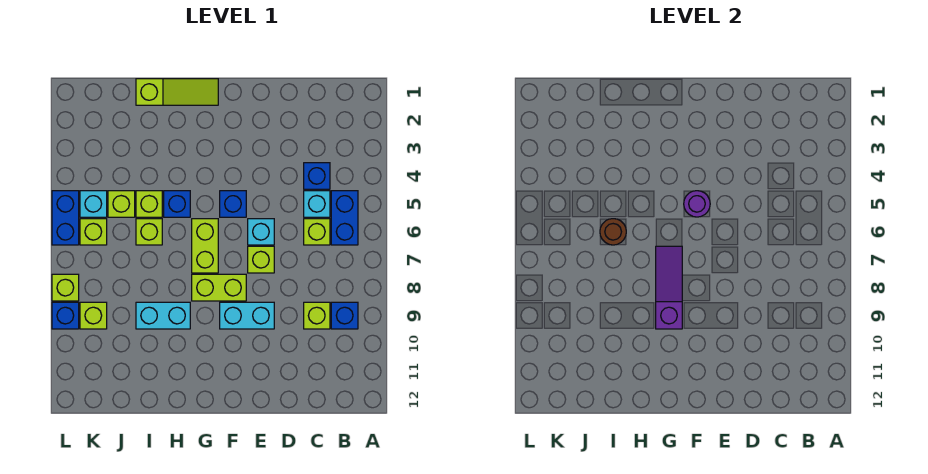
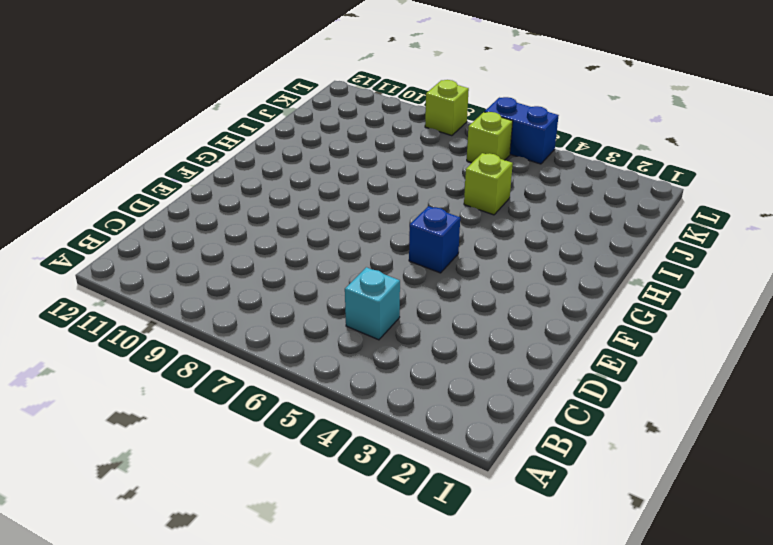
none -> blue 1x2 brick [331,191,358,245]
none -> blue 1x1 brick [331,302,358,329]
none -> blue 1x1 brick [304,163,330,189]

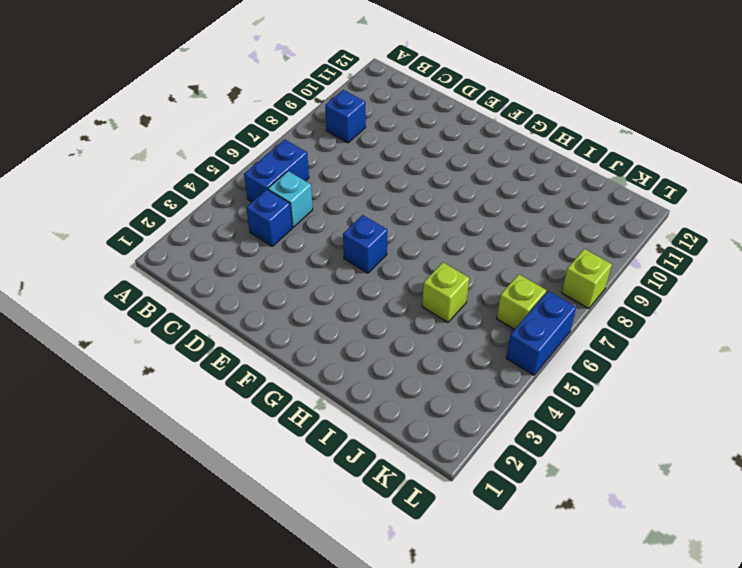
none -> lime 1x1 brick [304,219,330,245]
none -> lime 1x1 brick [304,302,330,329]
none -> cyan 1x1 brick [248,219,274,245]

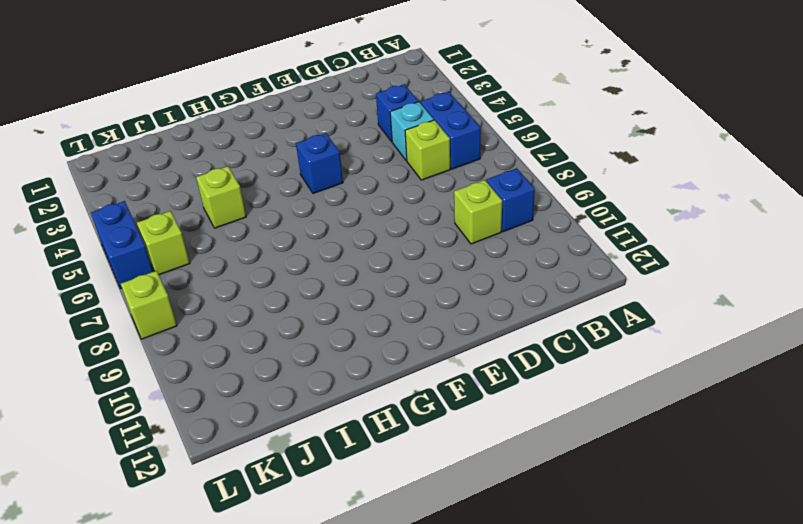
none -> cyan 1x1 brick [248,219,274,245]
none -> lime 1x1 brick [248,246,274,273]
none -> cyan 1x2 brick [220,302,274,329]

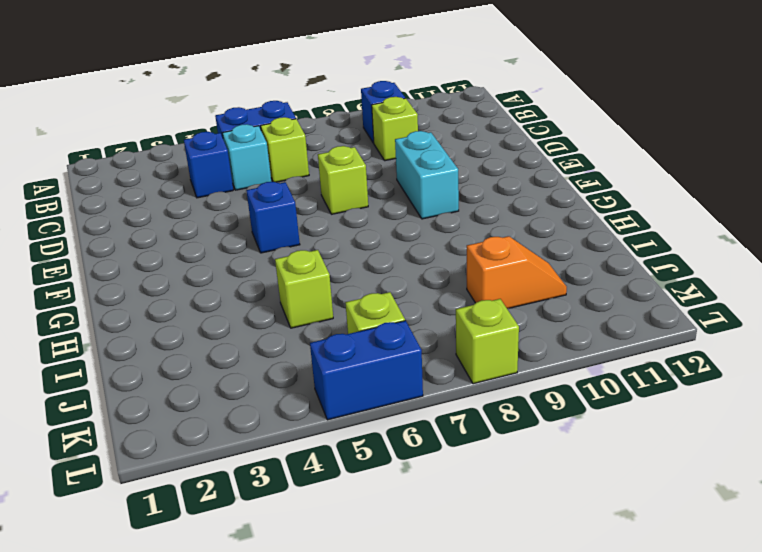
orange 1x2 slope [467,236,567,308] -> none
none -> cyan 1x1 brick [248,219,274,245]
none -> lime 1x2 brick [192,274,246,301]
none -> lime 1x3 slope [136,79,218,105]

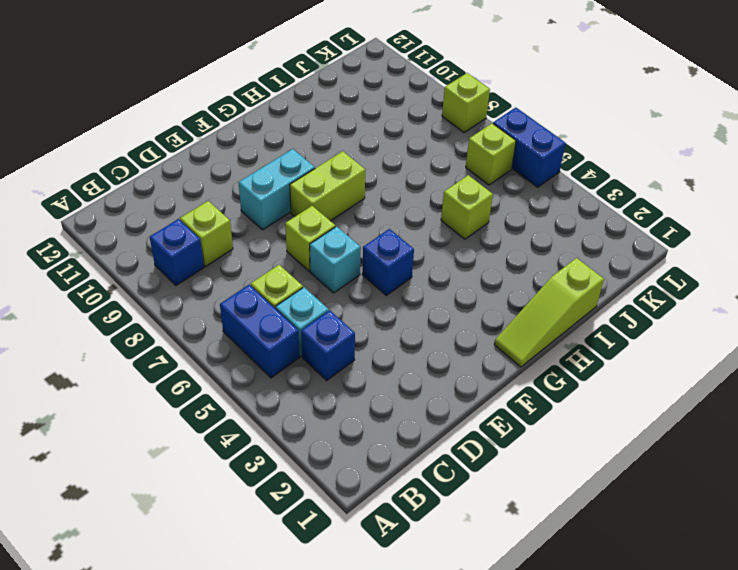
none -> lime 1x2 brick [192,219,218,273]
none -> blue 1x1 brick [164,191,190,217]
none -> cyan 1x2 brick [136,302,190,329]

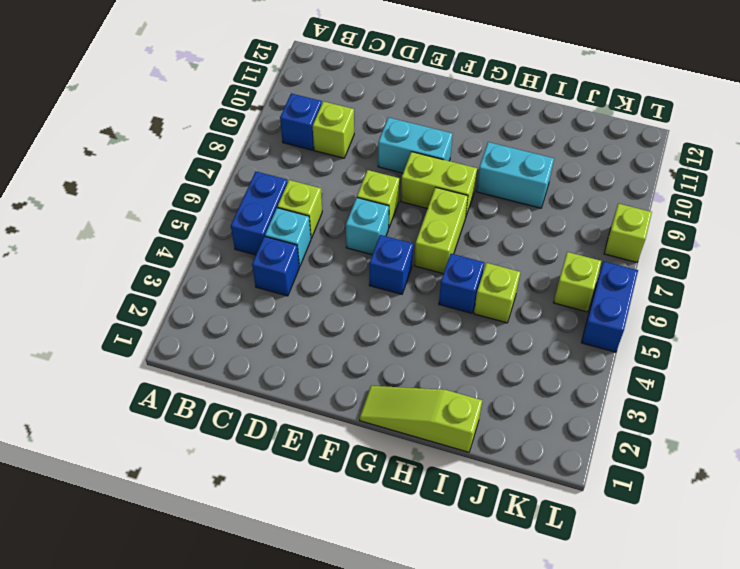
none -> lime 1x1 brick [136,219,162,245]
none -> lime 1x1 brick [108,191,135,217]
none -> cyan 1x1 brick [80,191,107,217]

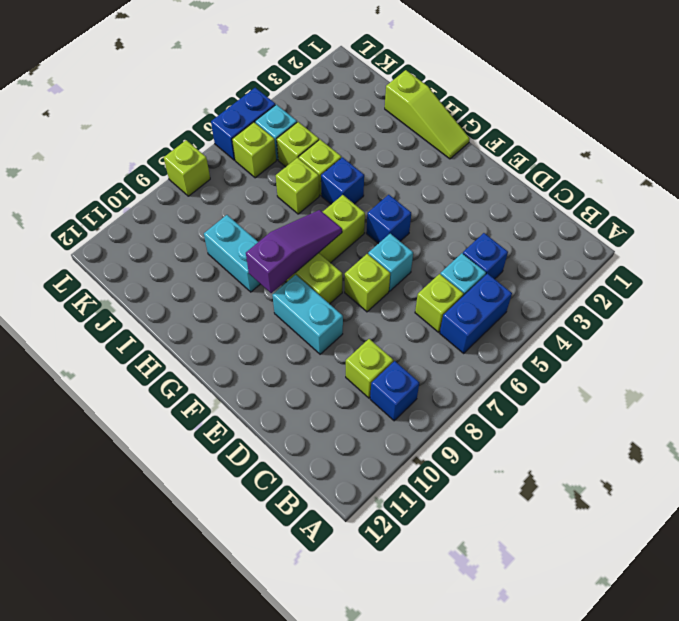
none -> lime 1x1 brick [80,302,107,329]
none -> blue 1x1 brick [52,302,79,329]
none -> purple 1x1 round brick [684,191,710,217]

